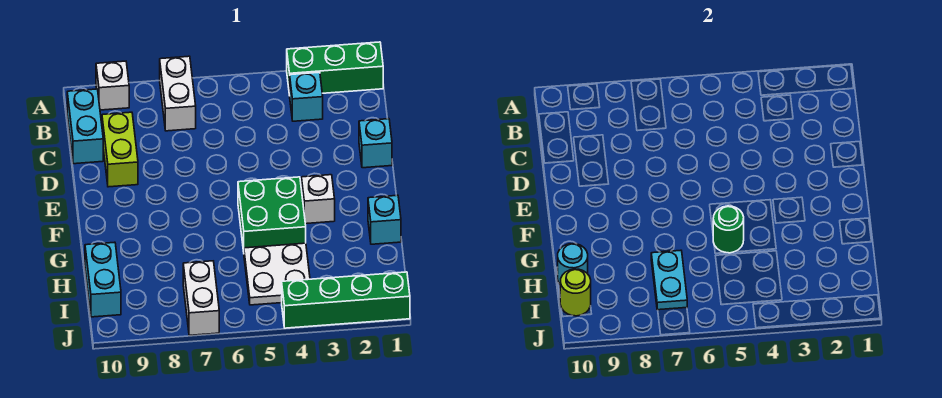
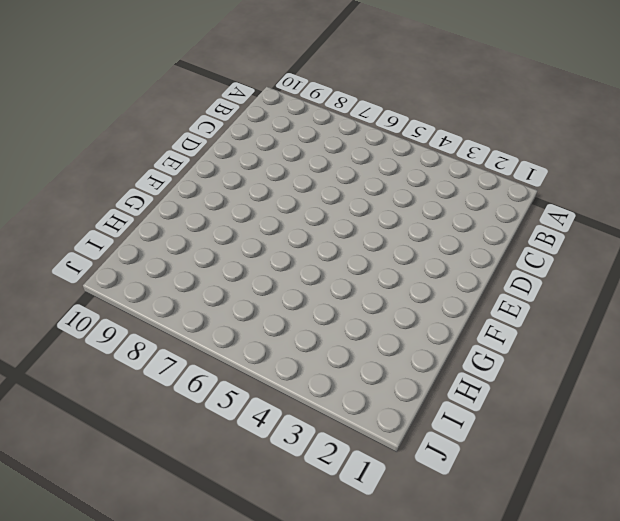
none -> green 1x3 brick [287,42,383,96]
none -> white 1x2 brick [160,56,196,131]
none -> white 1x1 brick [96,61,129,110]

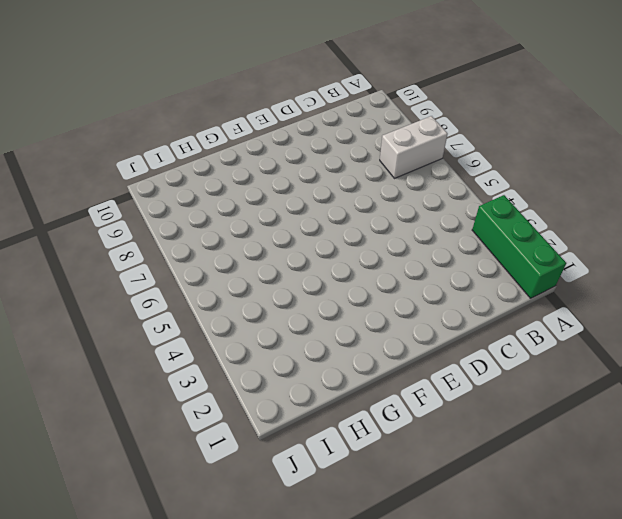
none -> white 1x1 brick [96,61,129,110]
none -> cyan 1x1 brick [290,72,323,121]
none -> cyan 1x2 brick [67,89,103,164]

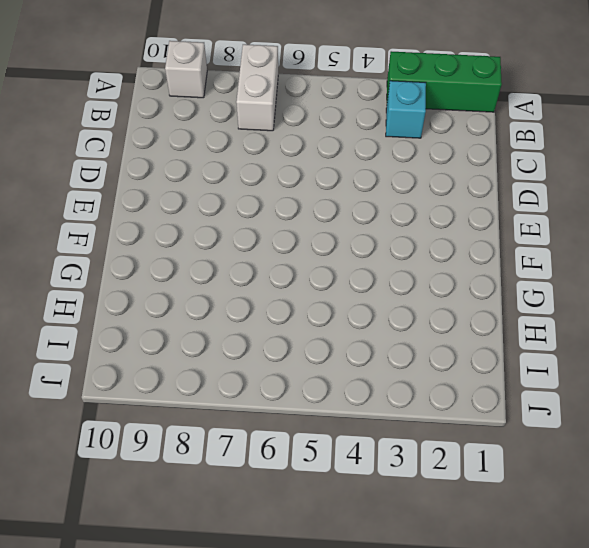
none -> cyan 1x2 brick [67,89,103,164]
none -> lime 1x2 brick [102,112,138,187]
none -> cyan 1x1 brick [359,119,392,168]

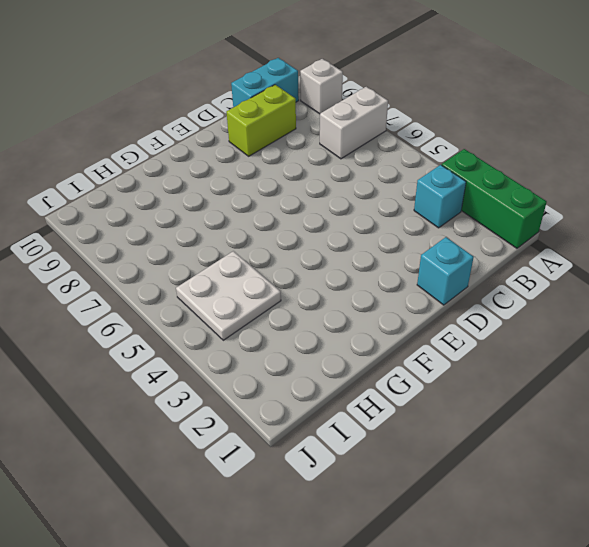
none -> white 1x1 brick [302,175,335,224]
none -> green 2x2 brick [238,177,306,251]
none -> cyan 1x1 brick [368,195,401,244]

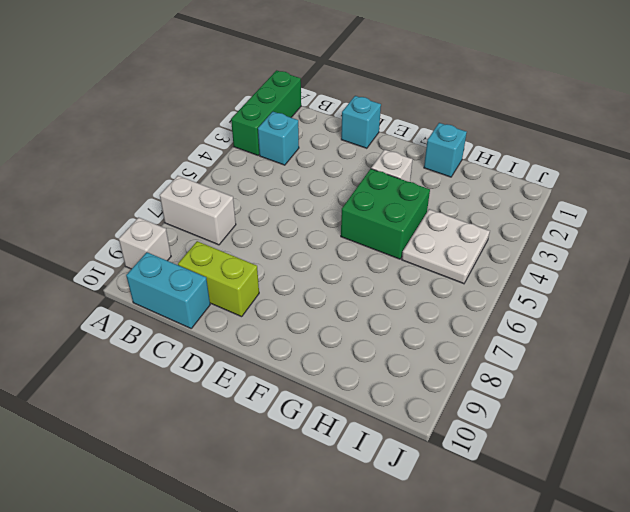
none -> cyan 1x2 brick [85,242,121,317]
none -> white 1x2 brick [183,261,219,335]
none -> green 1x4 brick [282,272,410,328]

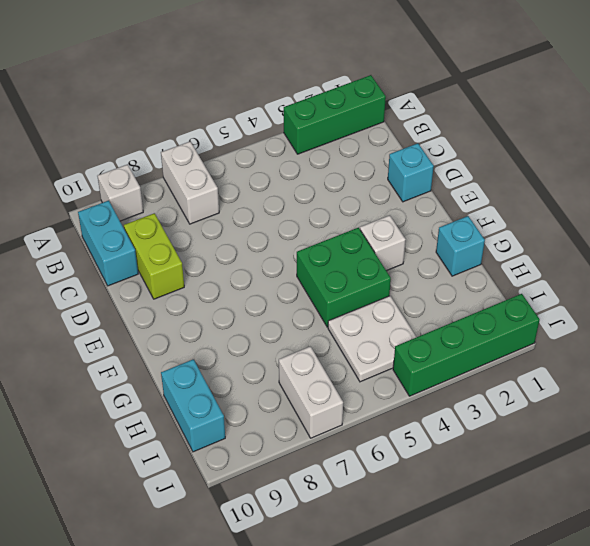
none -> cyan 1x1 brick [290,72,323,121]
none -> green 1x1 round brick [713,206,744,253]
none -> cyan 1x2 plate [651,250,687,310]

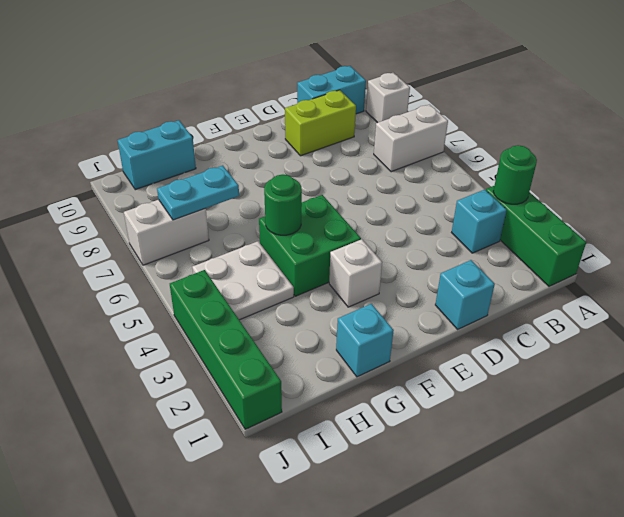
green 1x1 round brick [493,145,537,204] -> none
none -> cyan 1x1 round brick [558,244,588,284]
none -> lime 1x1 round brick [560,269,591,316]

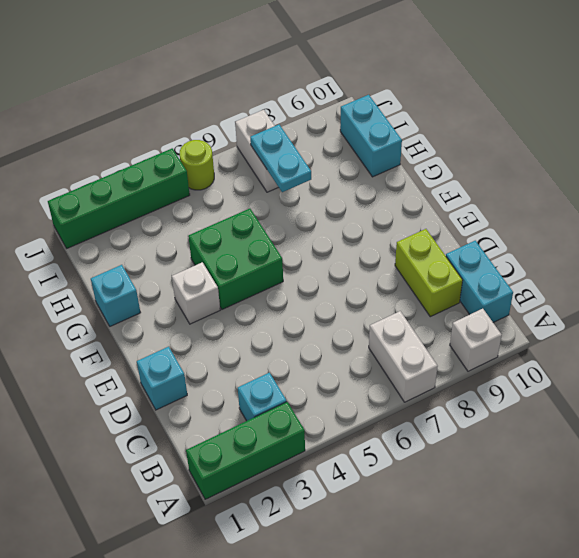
lime 1x1 round brick [180,140,214,190] -> lime 1x1 round brick moved to [560,269,591,316]
none -> white 2x2 plate [244,243,310,305]
none -> green 1x1 round brick [713,206,744,253]
none -> cyan 1x1 round brick [558,244,588,284]

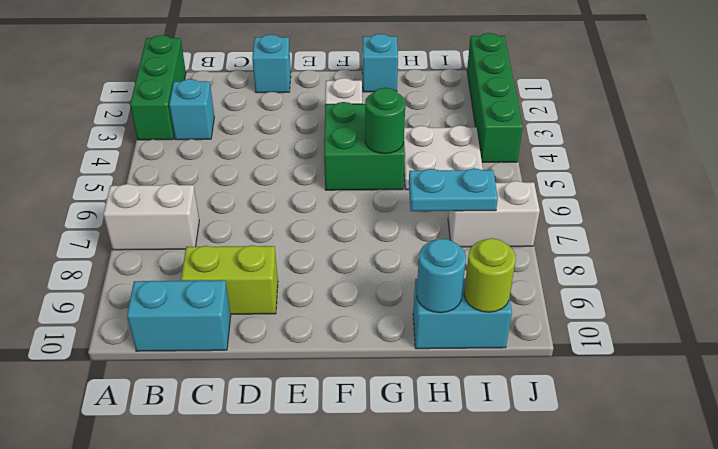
none -> white 1x1 brick [96,61,129,110]

